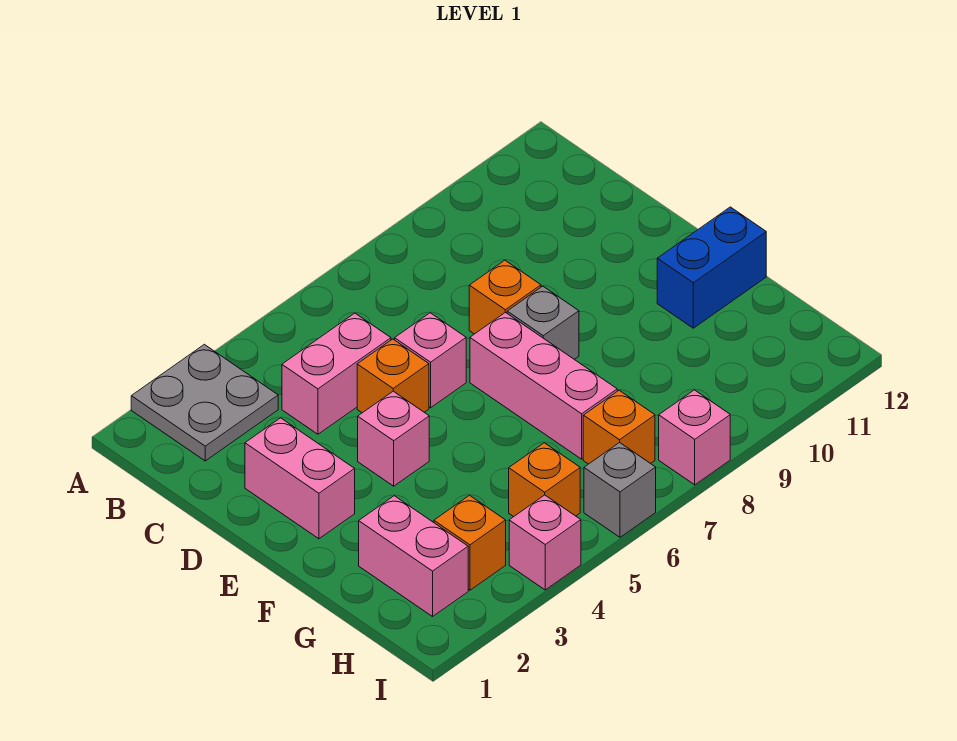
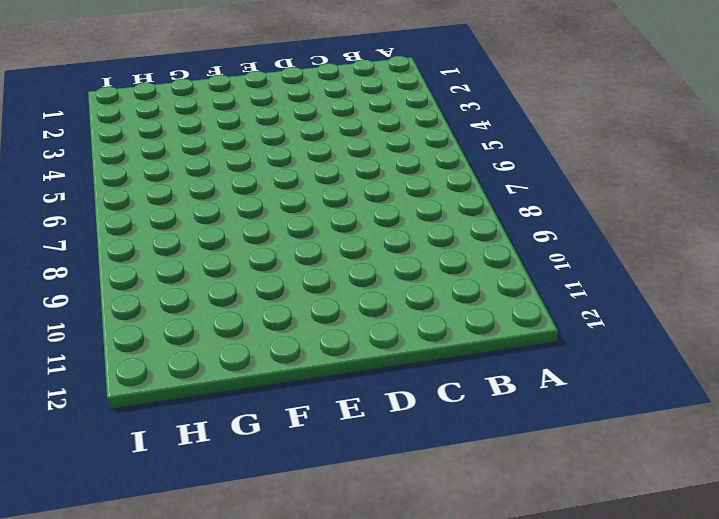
none -> grey 2x2 plate [131,344,278,461]
none -> pink 1x2 brick [282,313,391,434]
none -> pink 1x2 brick [245,418,355,539]

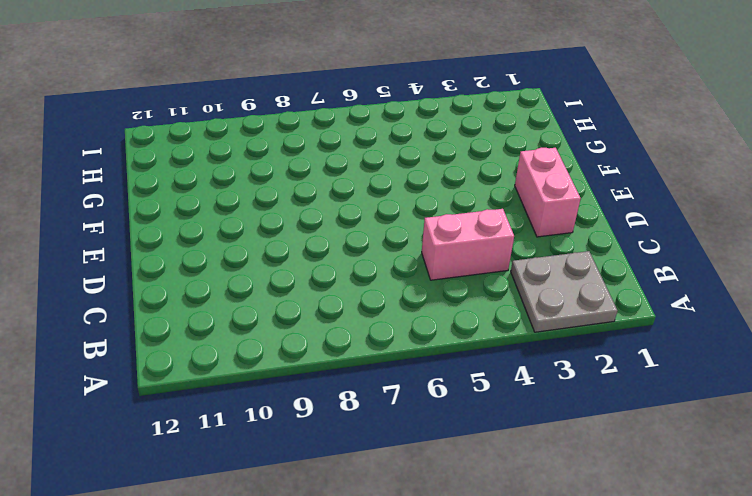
none -> orange 1x1 brick [357,339,429,413]
none -> pink 1x1 brick [395,313,466,408]
none -> orange 1x1 brick [469,260,541,334]

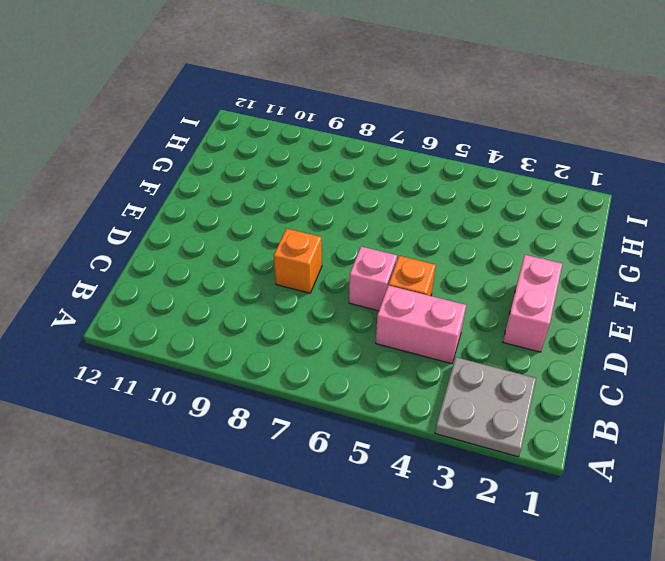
none -> pink 1x1 brick [358,391,429,486]
none -> pink 1x3 brick [470,312,617,459]
none -> grey 1x1 brick [507,286,579,359]

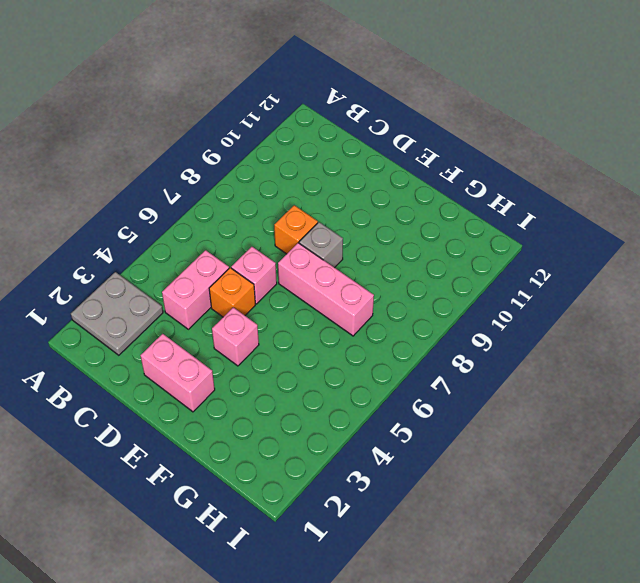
none -> blue 1x2 brick [657,207,766,328]
none -> pink 1x2 brick [359,496,468,617]
none -> orange 1x1 brick [434,495,506,590]

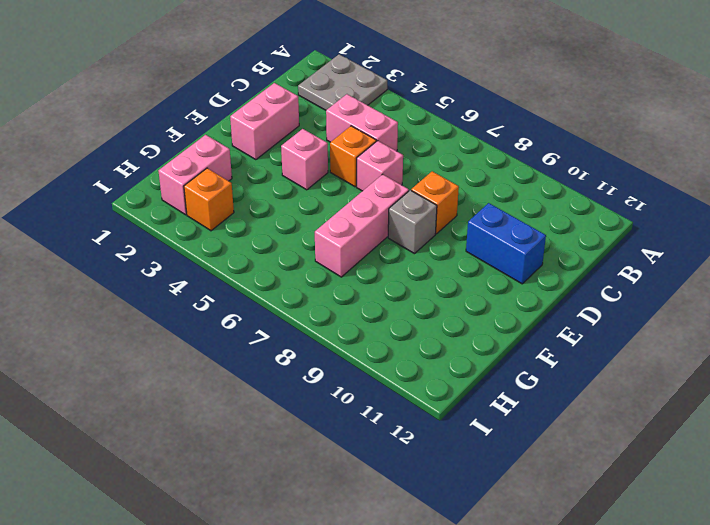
blue 1x2 brick [466,203,546,284] -> blue 1x2 brick moved to [657,207,766,328]
none -> orange 1x1 brick [509,443,580,517]
none -> orange 1x1 brick [583,390,655,464]
none -> pink 1x1 brick [509,495,581,590]

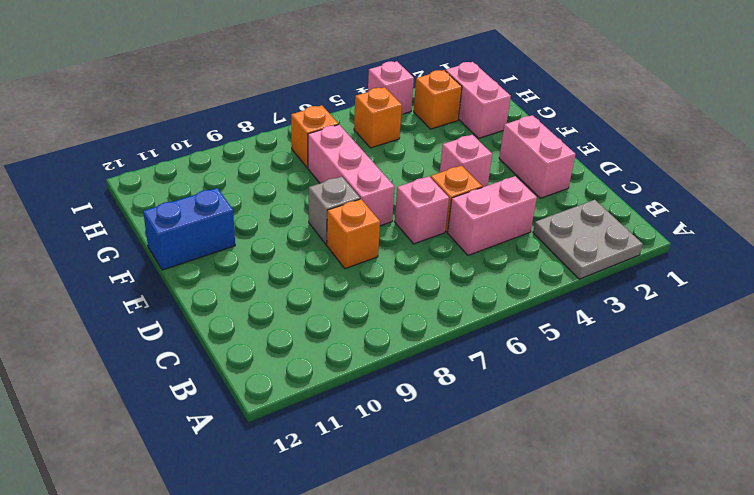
none -> grey 1x1 brick [584,442,656,537]
none -> pink 1x1 brick [659,390,730,485]

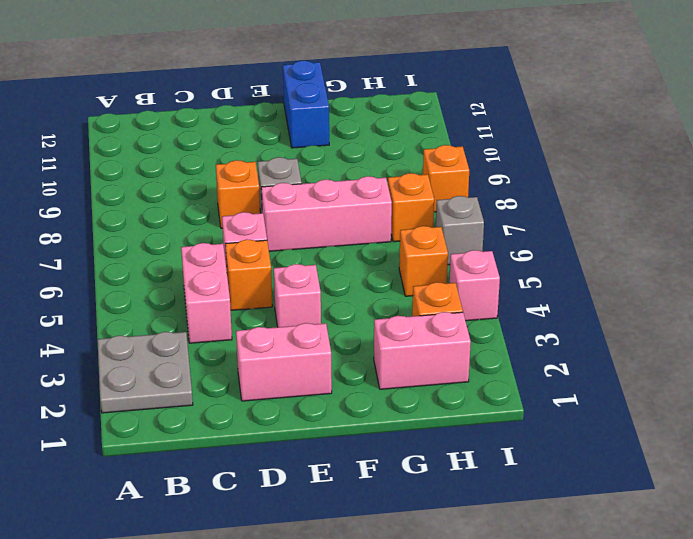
orange 1x1 brick [423,145,469,212] -> pink 1x1 brick [659,390,730,485]

